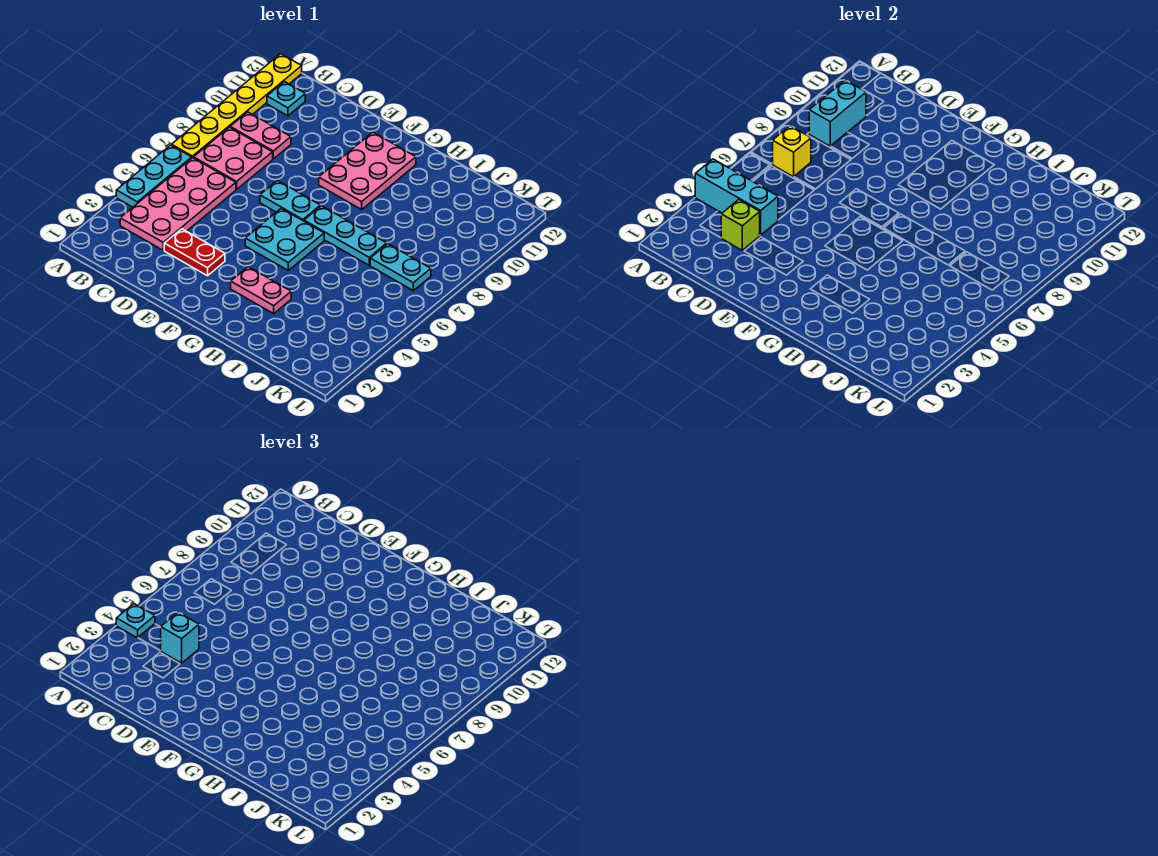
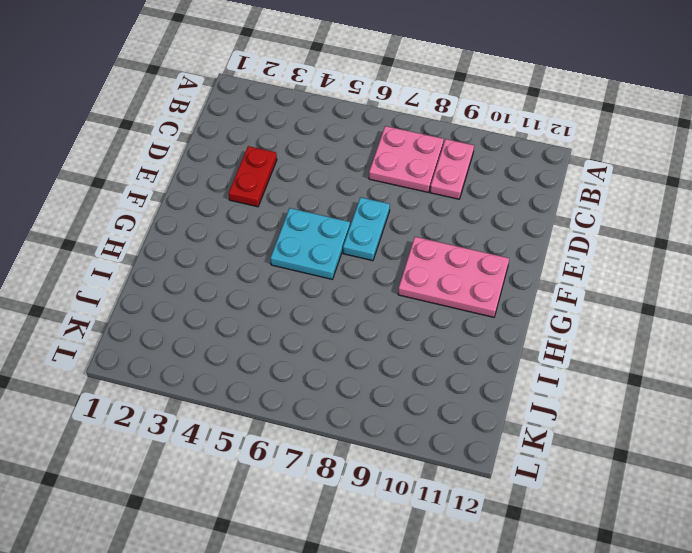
none -> cyan 1x3 plate [116,145,192,207]
none -> yellow 1x6 plate [172,54,302,158]
none -> pink 2x4 plate [120,158,236,250]

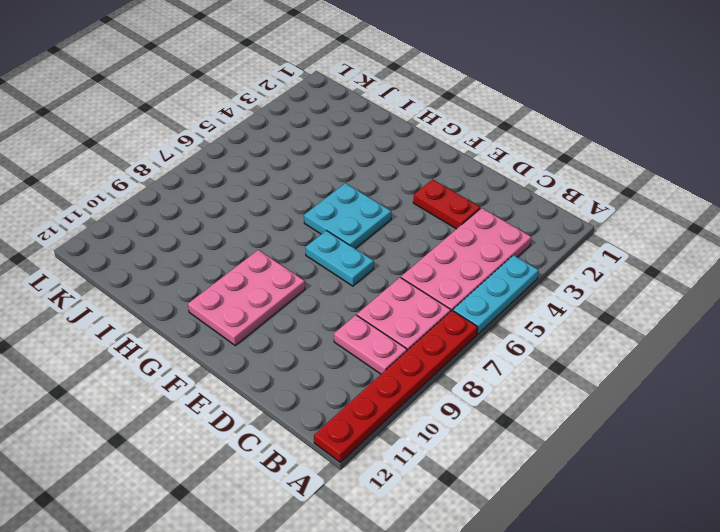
red 1x6 plate [314,311,478,462] -> yellow 1x6 plate [172,54,302,158]
none -> cyan 1x1 plate [267,82,305,116]
none -> pink 1x2 plate [231,267,291,314]
none -> cyan 1x3 plate [304,206,387,265]

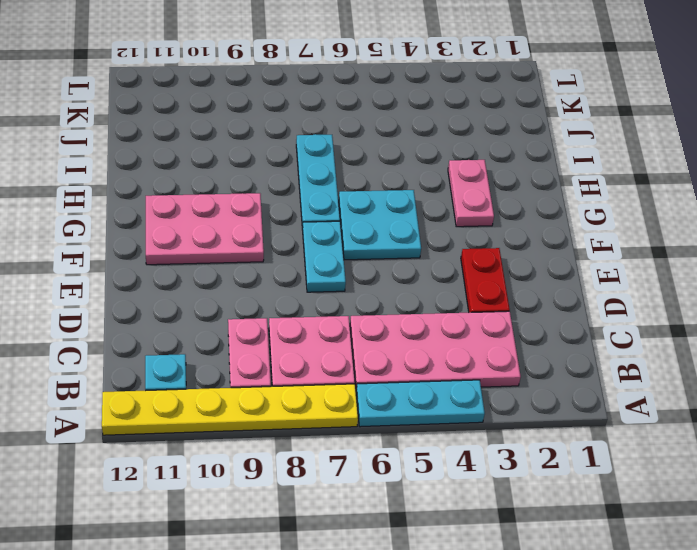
none -> cyan 1x2 plate [370,244,431,291]
none -> cyan 1x3 brick [695,159,778,235]
none -> yellow 1x1 brick [773,126,811,177]

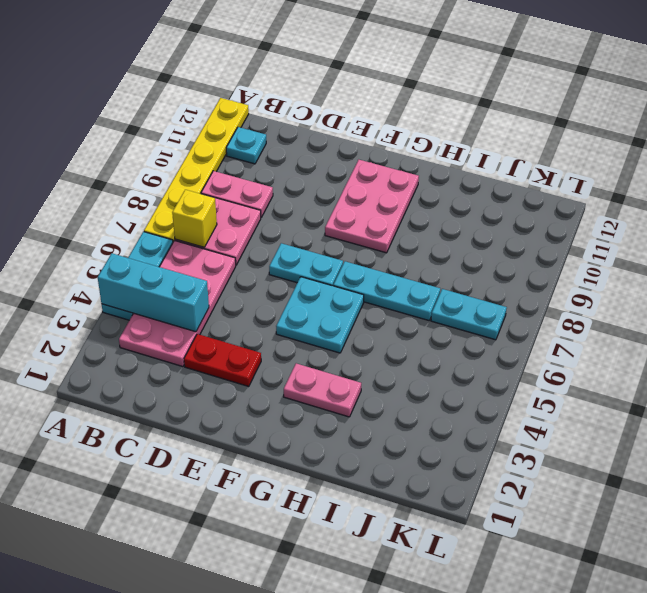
none -> cyan 1x2 brick [809,80,866,146]
none -> lime 1x1 brick [721,200,760,250]
none -> cyan 1x1 plate [116,604,155,638]

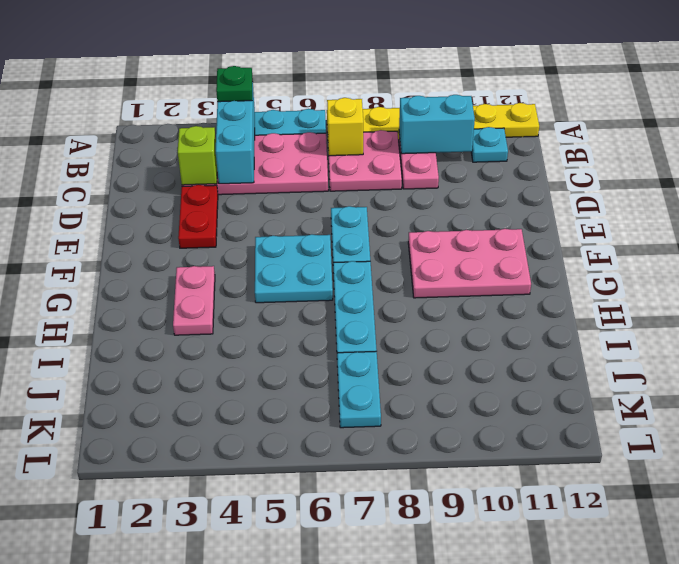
green 1x1 plate [216,66,253,102] -> cyan 1x1 plate [116,604,155,638]
none -> cyan 1x1 brick [161,612,199,663]

